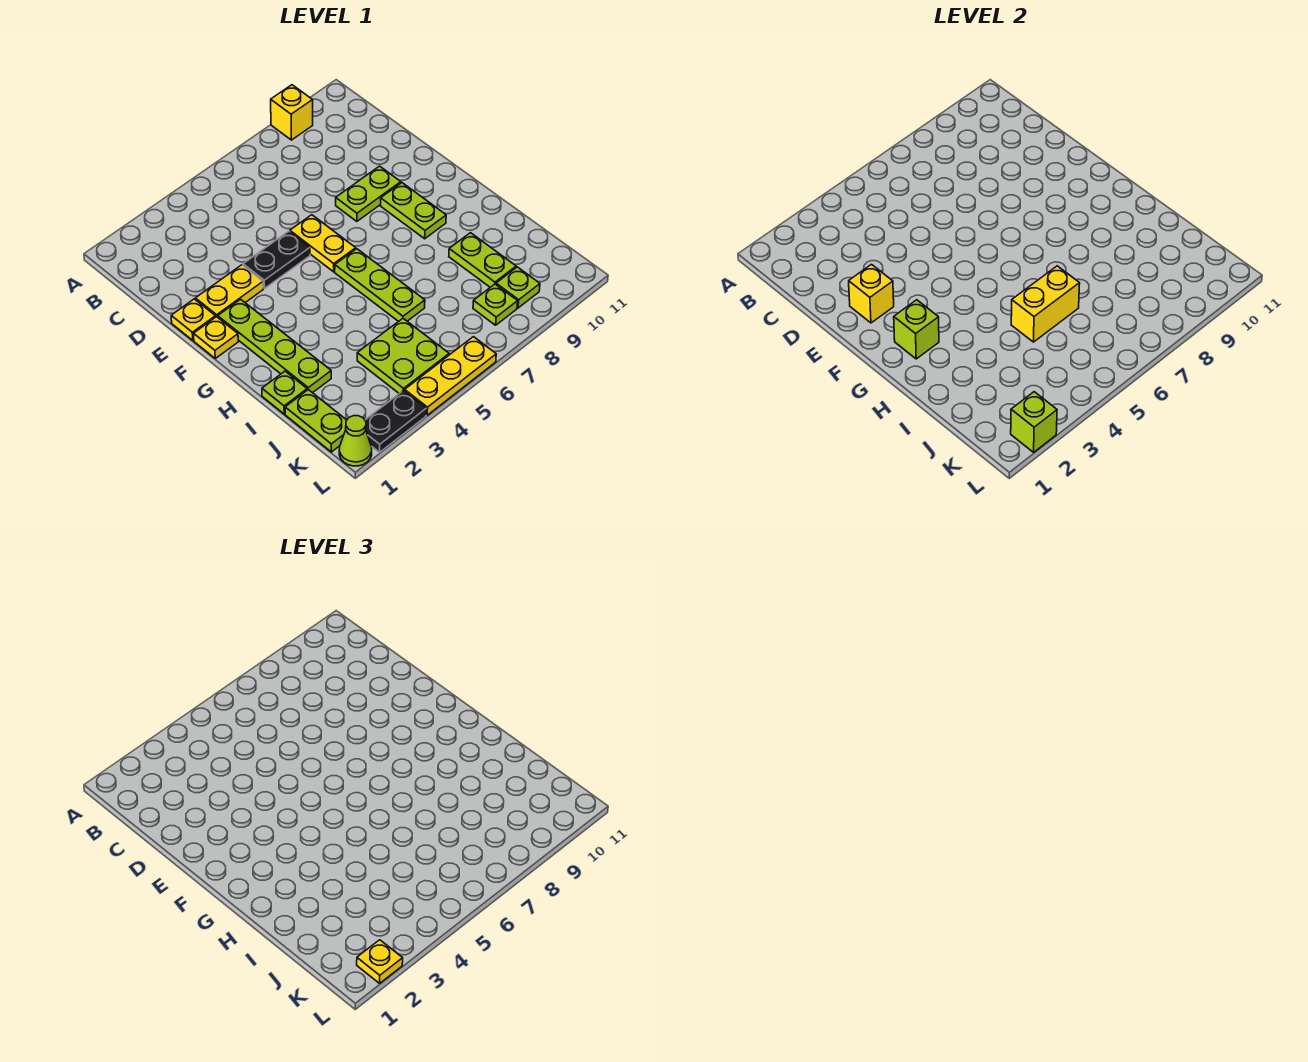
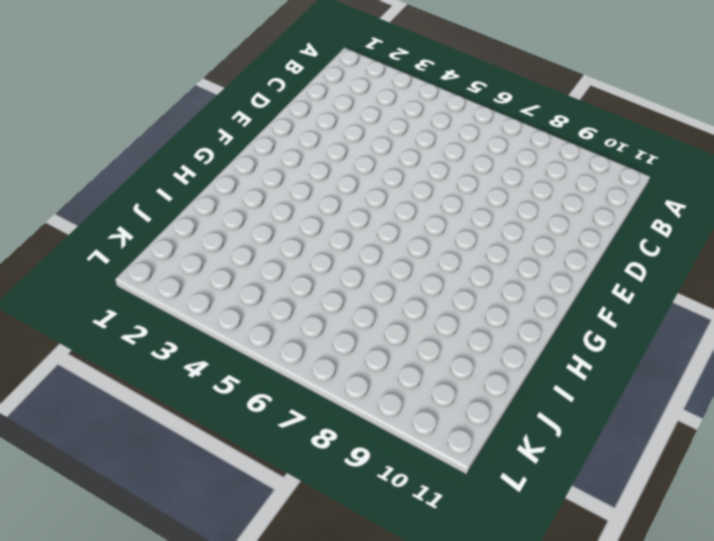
none -> yellow 1x1 brick [271,85,313,140]
none -> yellow 1x1 plate [171,299,216,340]
none -> yellow 1x2 plate [195,265,263,317]

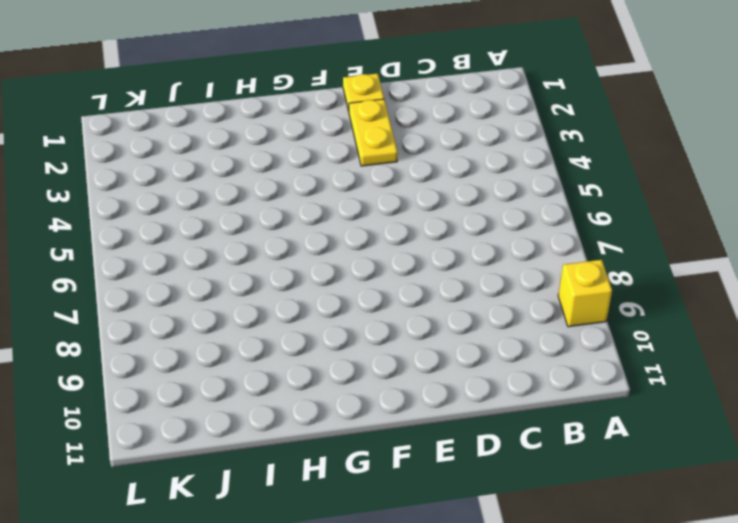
none -> black 1x2 plate [243,231,310,288]
none -> yellow 1x2 plate [290,215,356,272]
none -> lime 1x2 plate [336,166,401,221]

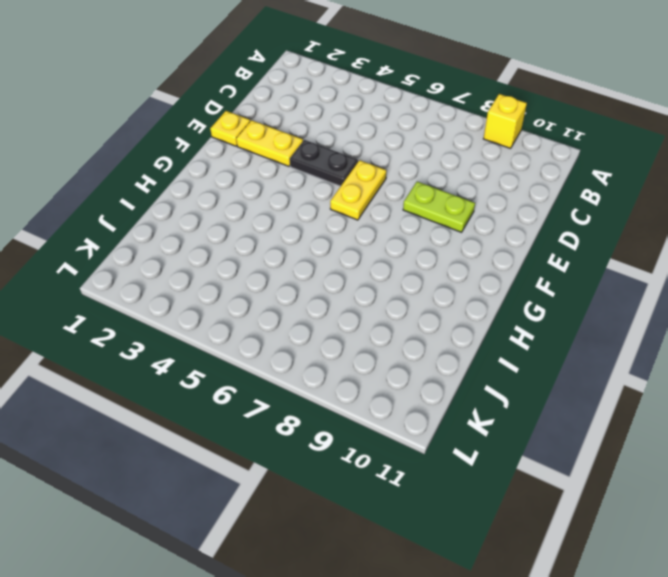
none -> yellow 1x1 plate [194,317,238,358]
none -> lime 1x4 plate [218,299,331,393]
none -> lime 1x2 plate [380,183,446,239]

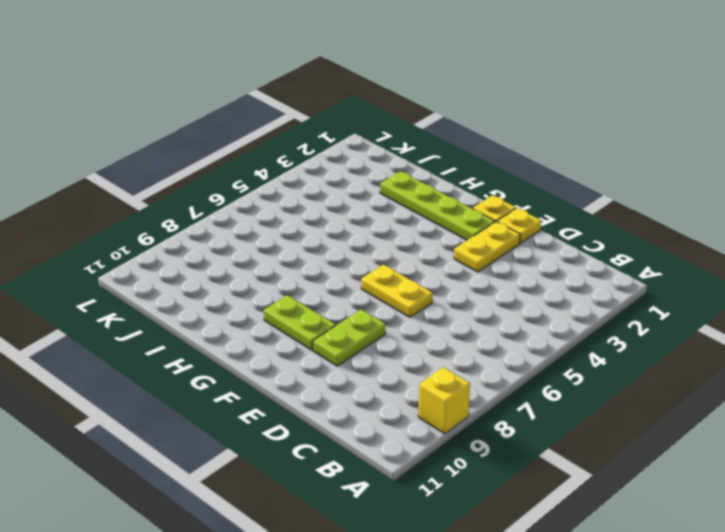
none -> black 1x2 plate [243,231,310,288]
none -> lime 1x3 plate [335,249,425,322]
none -> lime 1x1 plate [262,371,307,414]

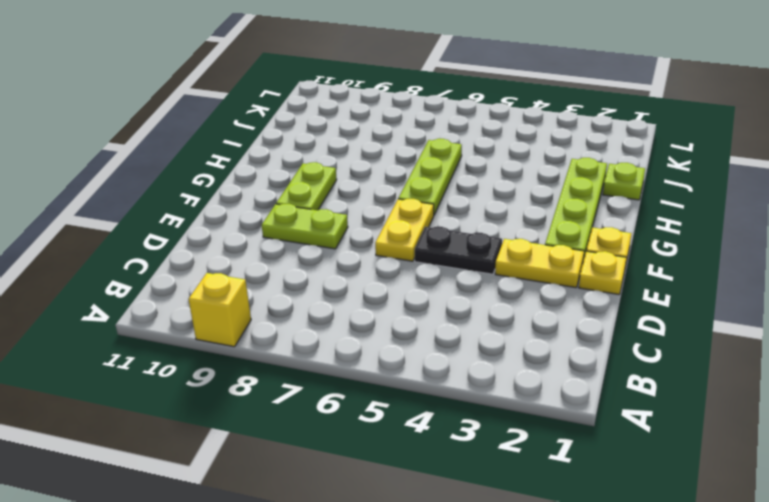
none -> lime 1x2 plate [449,233,516,287]
none -> lime 1x2 plate [285,390,347,452]
none -> lime 2x2 plate [357,319,449,393]

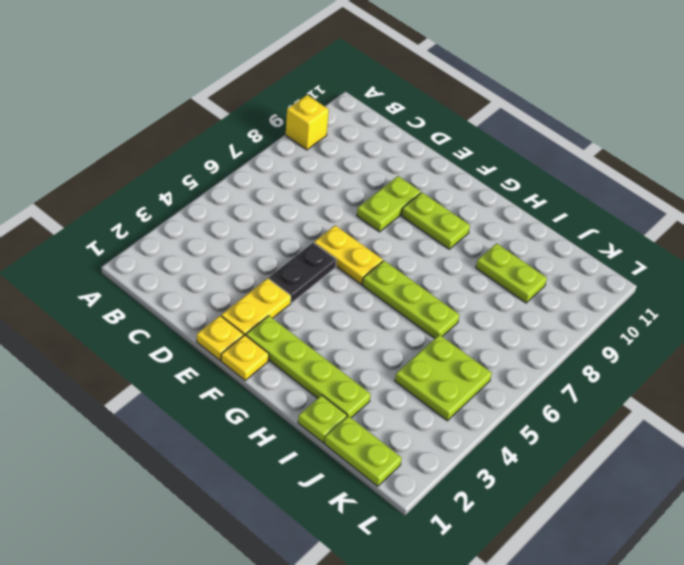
none -> lime 1x1 plate [473,284,518,325]
none -> lime 1x1 plate [496,267,540,308]
none -> lime 1x1 cone [339,416,372,466]

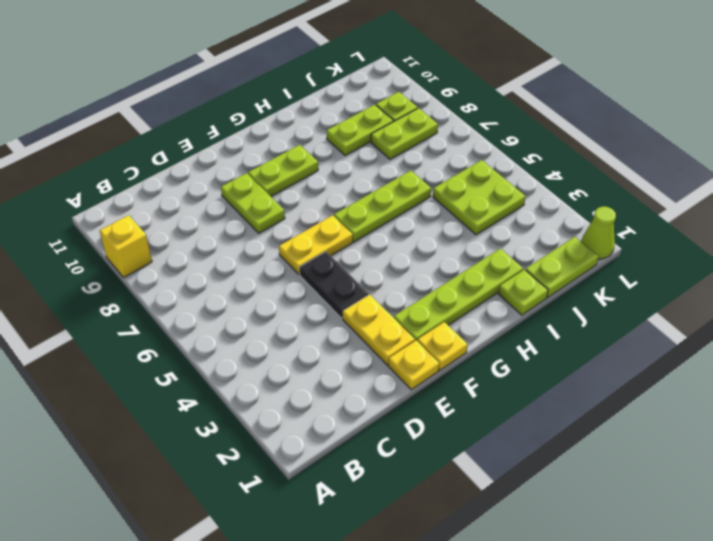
lime 1x2 plate [371,108,438,159] -> lime 1x1 plate [473,284,518,325]
none -> black 1x2 plate [365,390,426,452]
none -> yellow 1x3 plate [405,337,496,415]
none -> yellow 1x1 brick [849,264,894,323]

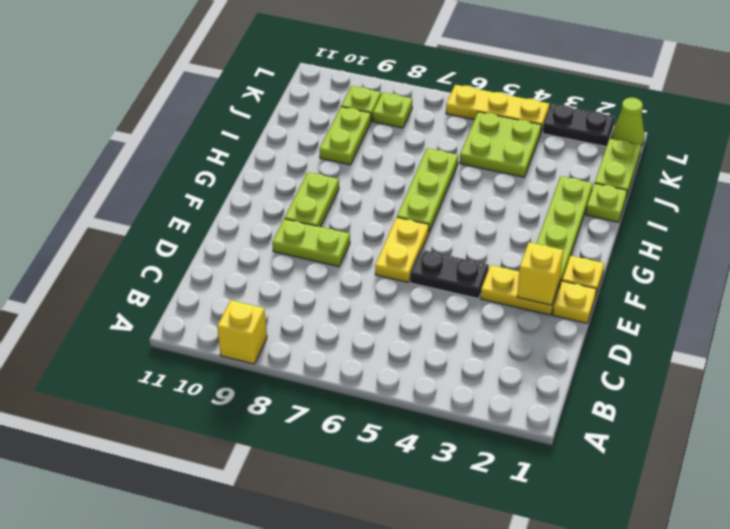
none -> lime 1x1 brick [894,300,939,359]
none -> yellow 1x2 brick [1011,266,1080,342]
none -> lime 1x1 brick [1011,392,1057,452]

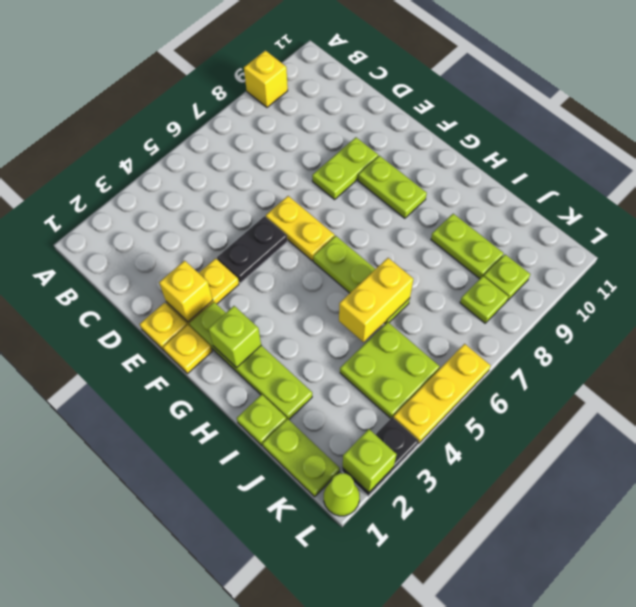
none -> yellow 1x1 plate [357,940,403,983]

